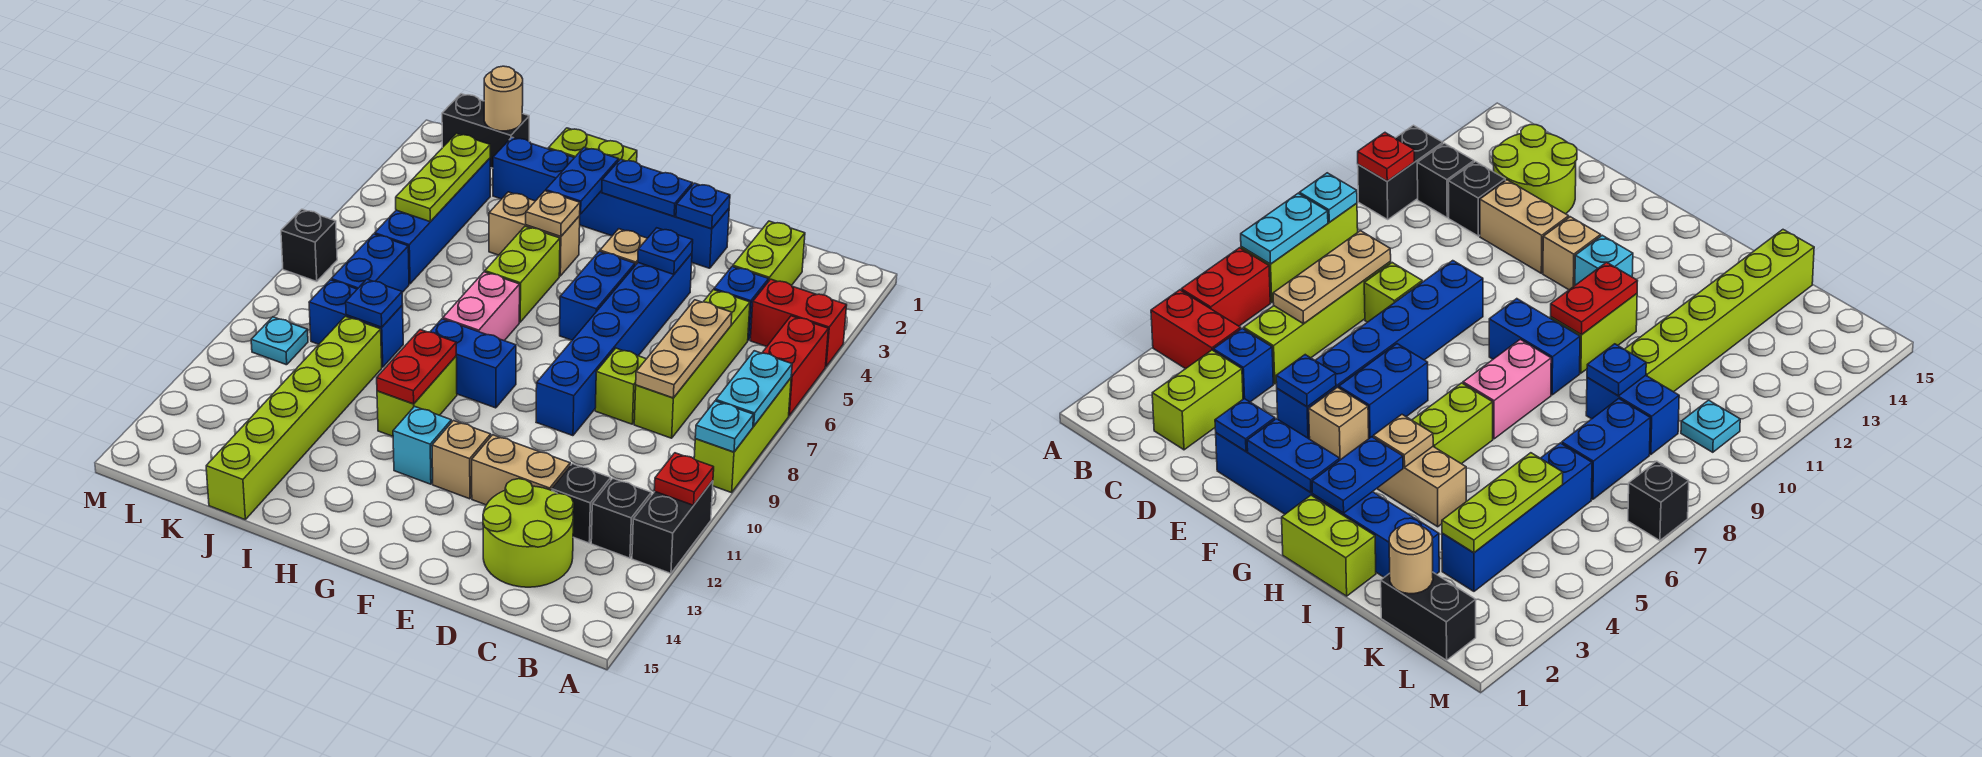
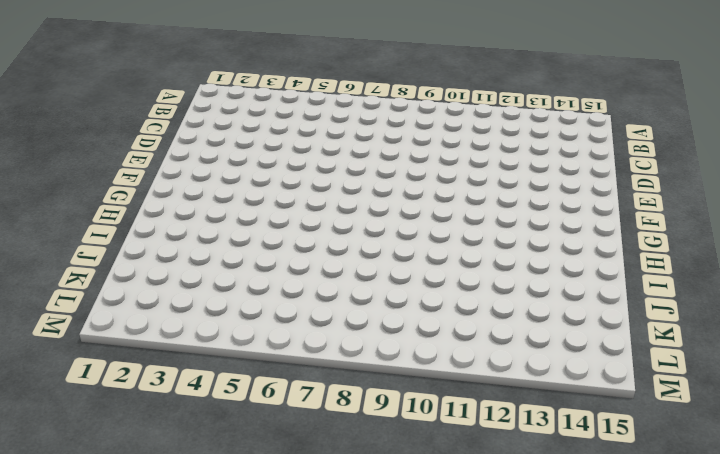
none -> red 1x2 brick [750,279,847,366]
none -> red 1x2 brick [762,316,828,416]
none -> lime 1x3 brick [694,378,791,493]
none -> black 1x2 brick [632,481,713,573]

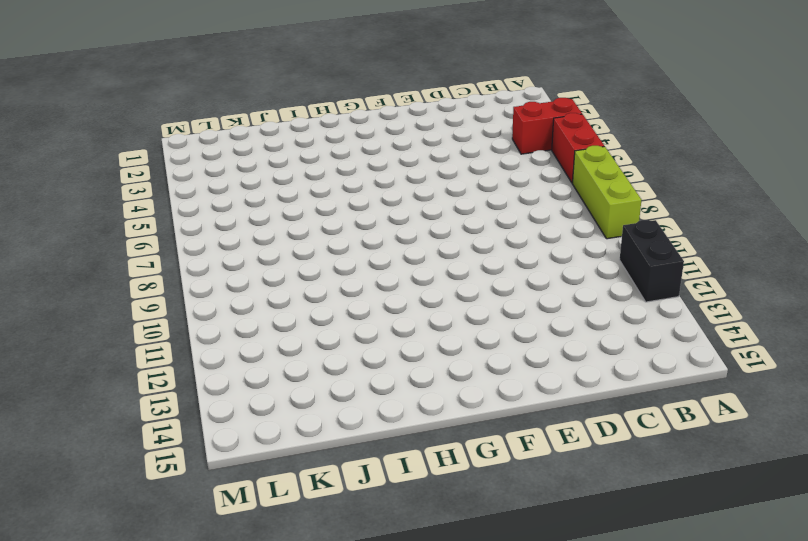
none -> black 1x1 brick [591,478,651,558]
none -> lime 1x2 brick [733,221,805,285]
none -> blue 1x1 brick [714,267,769,340]
none -> lime 1x4 brick [634,290,750,438]

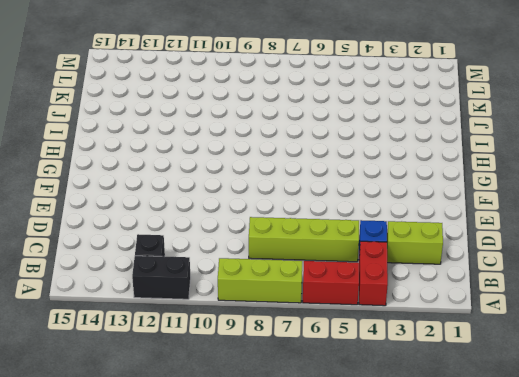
none -> black 1x1 brick [552,464,611,543]
none -> lime 2x2 round brick [483,479,574,587]
none -> lime 1x1 brick [595,348,646,424]
none -> tan 1x2 brick [472,435,570,505]

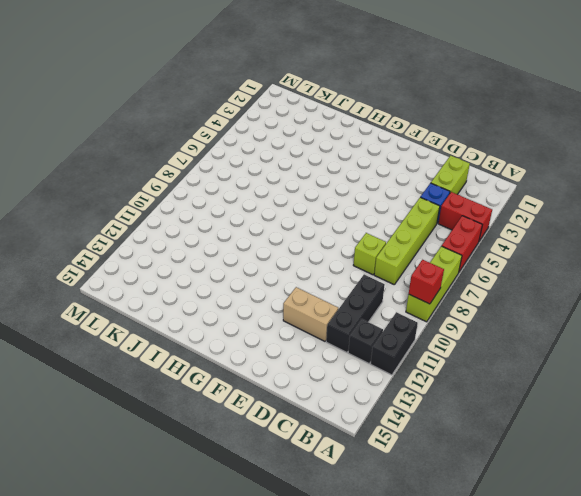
red 1x1 brick [409,260,444,304] -> cyan 1x1 plate [695,401,754,452]
black 1x3 brick [326,275,385,352] -> black 1x1 brick [552,464,611,543]
none -> lime 2x2 round brick [483,479,574,587]
none -> blue 1x6 brick [493,137,729,268]
none -> blue 1x6 brick [536,253,692,436]
none -> tan 1x1 brick [600,229,647,265]

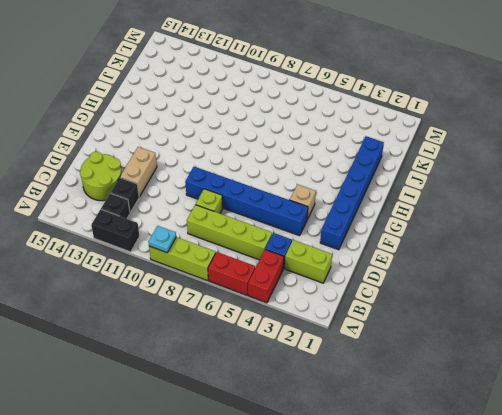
none -> blue 1x2 brick [560,251,635,340]
none -> tan 1x1 brick [432,421,491,499]
none -> blue 1x2 brick [430,319,516,408]
none -> cyan 1x1 brick [393,406,451,484]

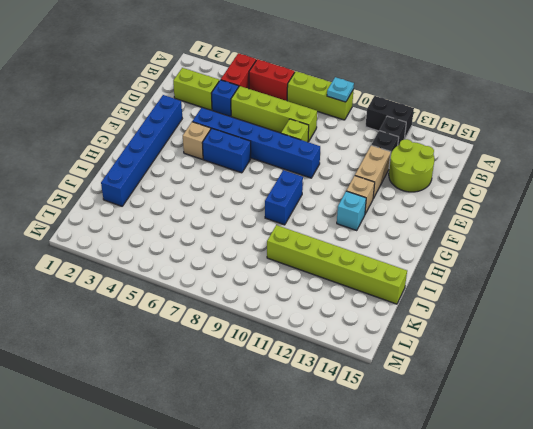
none -> lime 1x2 brick [548,128,637,162]
none -> tan 1x2 brick [489,192,580,276]
none -> lime 1x2 brick [485,226,560,322]
none -> pink 1x2 brick [443,272,520,341]

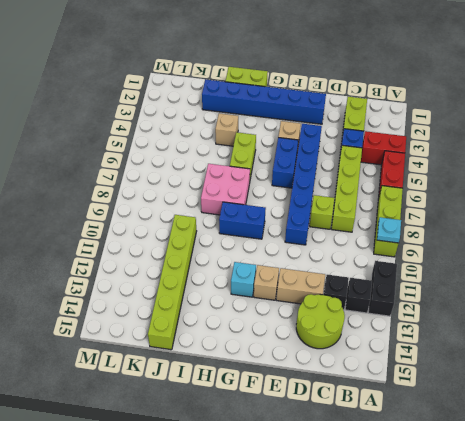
pink 2x2 brick [201,164,250,215] -> pink 1x2 brick [443,272,520,341]
tan 1x1 brick [215,113,238,146] -> tan 1x2 brick [489,192,580,276]
none -> lime 1x2 brick [377,356,457,436]
none -> blue 1x2 brick [309,280,403,367]
none -> black 1x2 brick [442,94,529,168]
none -> blue 1x4 brick [375,158,490,284]

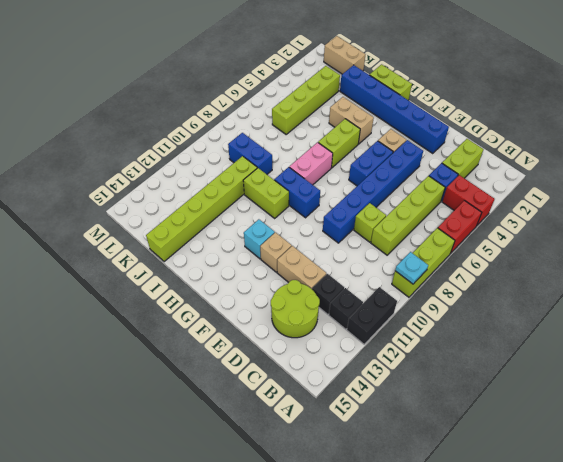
lime 1x2 brick [243,168,289,218] -> lime 1x2 brick turned to [377,356,457,436]
tan 1x2 brick [324,36,365,74] -> black 1x2 brick [442,94,529,168]
lime 1x4 brick [272,66,340,134] -> blue 1x4 brick [375,158,490,284]
none -> blue 1x2 brick [331,234,409,292]
none -> cyan 1x1 plate [251,317,308,365]
none -> black 1x1 brick [281,209,337,281]
none -> cyan 1x2 plate [716,351,792,426]

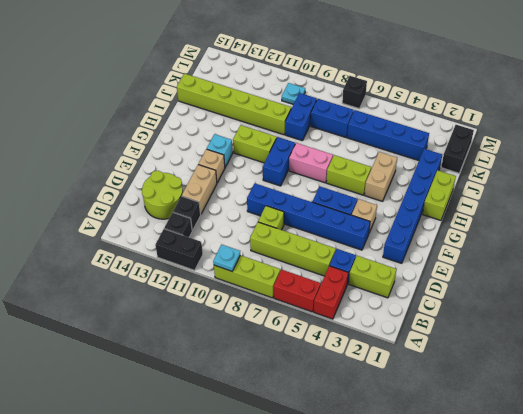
none -> cyan 1x2 plate [716,351,792,426]
none -> red 1x1 plate [654,453,714,505]
none -> tan 1x3 plate [636,300,732,398]
none -> blue 1x1 plate [676,183,730,229]

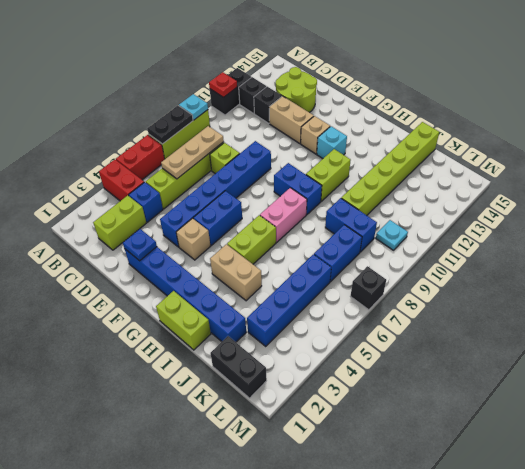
black 1x2 plate [147,106,193,144] -> cyan 1x2 plate [716,351,792,426]
none -> blue 1x1 plate [638,228,693,274]
none -> blue 1x2 plate [602,159,693,216]
none -> blue 1x2 plate [546,147,619,214]
none -> tan 1x1 plate [526,191,580,236]

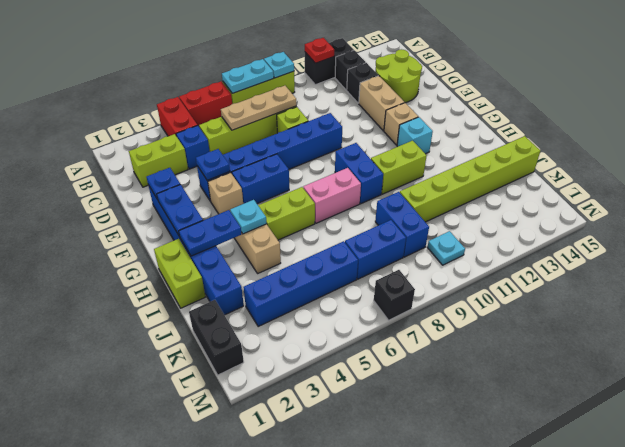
cyan 1x1 plate [230,200,267,234] -> tan 1x1 plate [526,191,580,236]
none -> red 1x2 plate [377,330,456,404]
none -> blue 1x1 plate [346,279,403,327]
none -> tan 1x1 round brick [484,66,523,131]
none -> lime 1x3 plate [396,133,490,222]

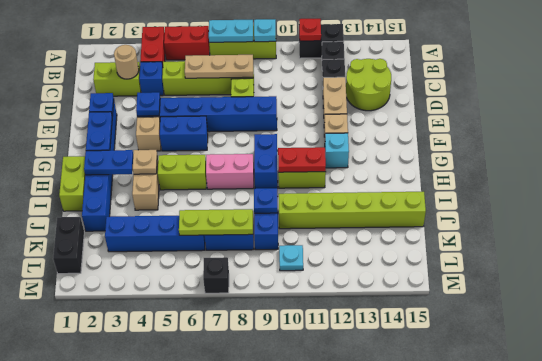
tan 1x1 round brick [114,45,139,79] -> tan 1x1 round brick moved to [484,66,523,131]
lime 1x3 plate [179,209,253,235] -> lime 1x3 plate moved to [396,133,490,222]

